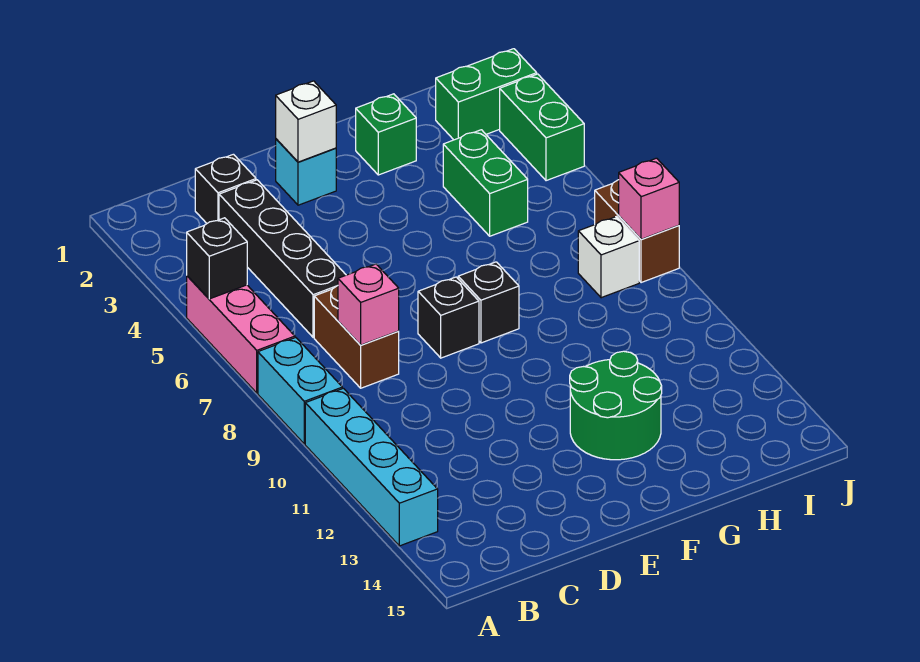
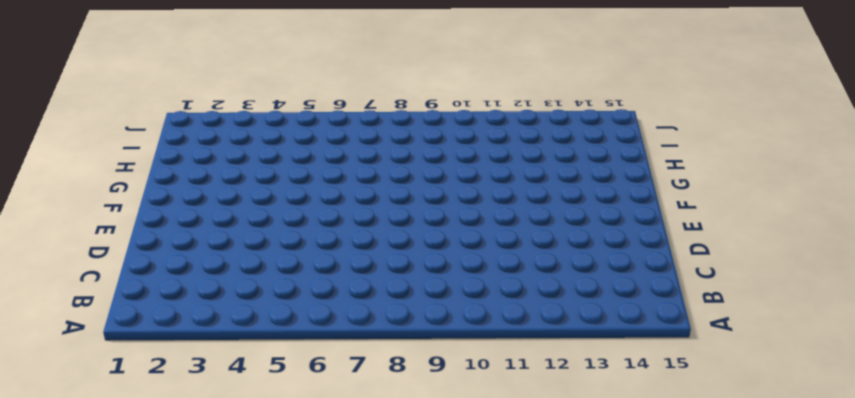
none -> pink 1x3 brick [187,276,295,393]
none -> cyan 1x2 brick [258,338,342,444]
none -> cyan 1x4 brick [305,388,438,546]

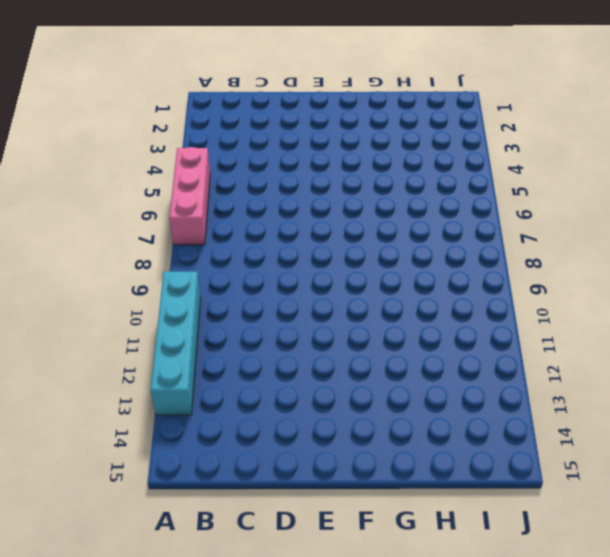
none -> cyan 1x2 brick [258,338,342,444]
none -> black 1x1 brick [195,154,256,223]
none -> black 1x4 brick [219,180,346,337]

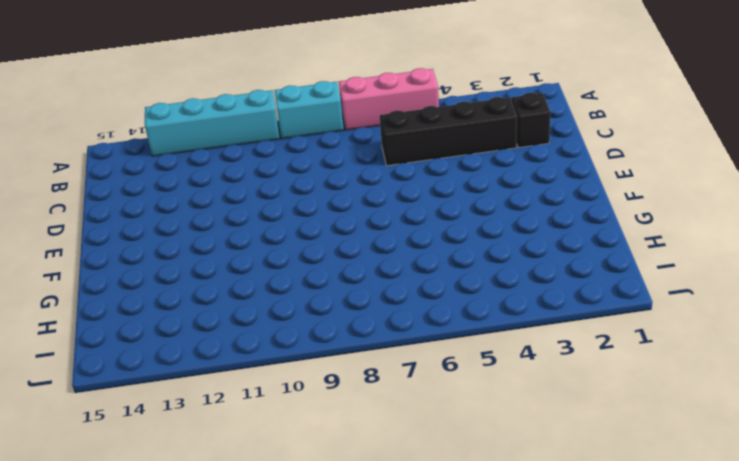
none -> brown 1x2 brick [314,286,399,388]
none -> cyan 1x1 brick [276,139,336,205]
none -> black 1x1 brick [418,277,479,358]

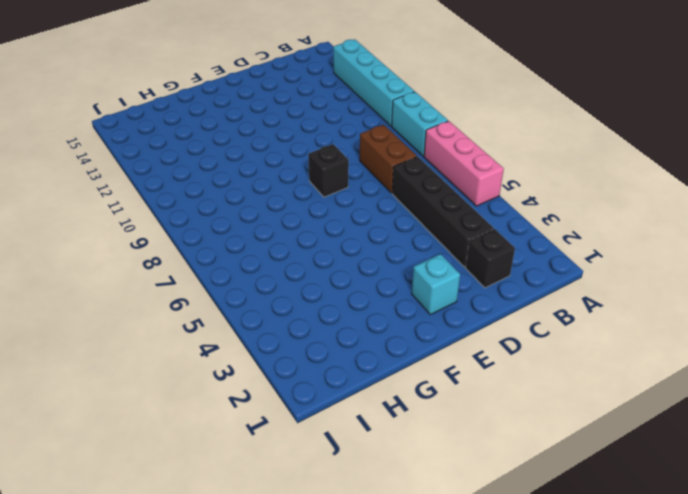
none -> black 1x1 brick [458,262,519,343]
none -> green 2x2 round brick [570,351,662,460]
none -> green 1x1 brick [356,94,416,175]

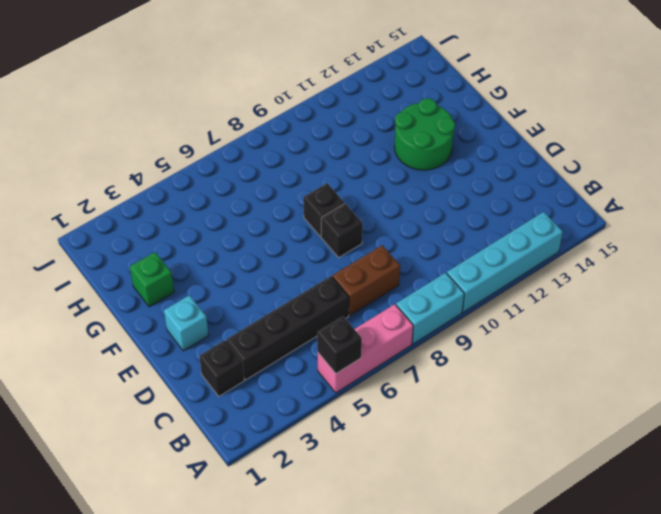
none -> green 1x2 brick [443,130,528,236]
none -> green 1x2 brick [436,49,537,140]
none -> white 1x1 brick [578,217,639,298]

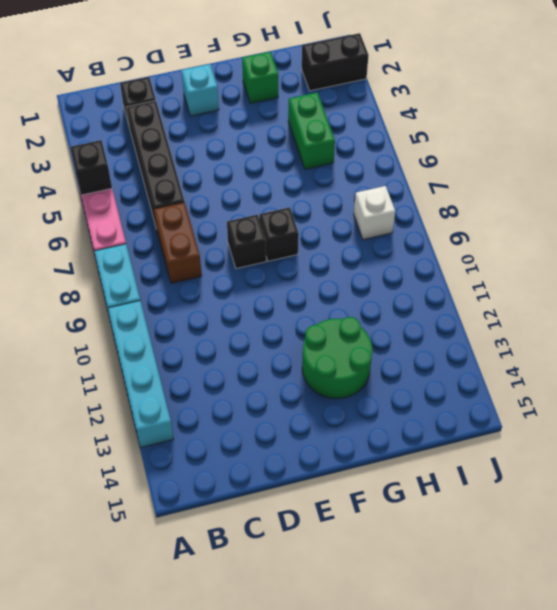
black 1x2 brick [302,33,369,91] -> green 1x2 brick [436,49,537,140]
none -> green 1x2 brick [500,74,584,181]
none -> brown 1x2 brick [595,180,679,283]
none -> pink 1x1 brick [338,264,399,345]

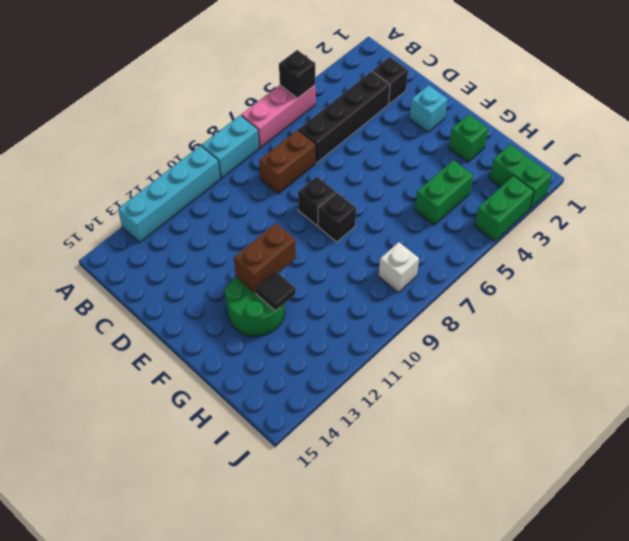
brown 1x2 brick [234,223,296,293] -> brown 1x2 brick moved to [595,180,679,283]
black 1x1 tile [255,271,296,311] -> none
none -> pink 1x1 brick [338,264,399,345]
none -> white 1x1 brick [276,81,336,162]
none -> pink 1x1 brick [619,158,679,240]

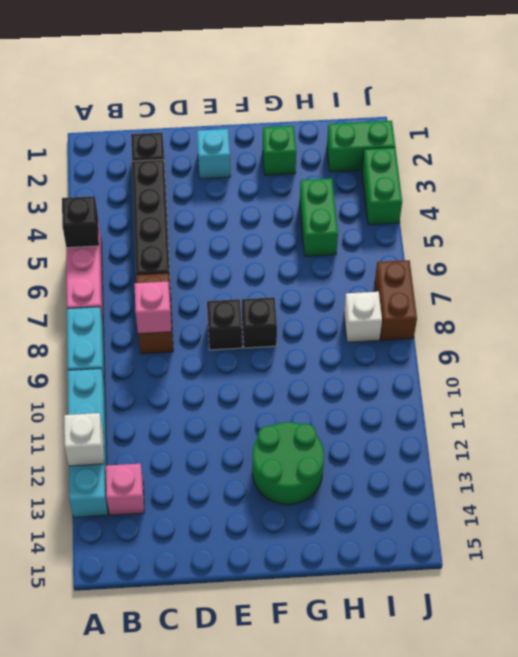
white 1x1 brick [64,413,104,466] -> white 1x1 brick moved to [276,81,336,162]
pink 1x1 brick [106,464,144,515] -> pink 1x1 brick moved to [619,158,679,240]

